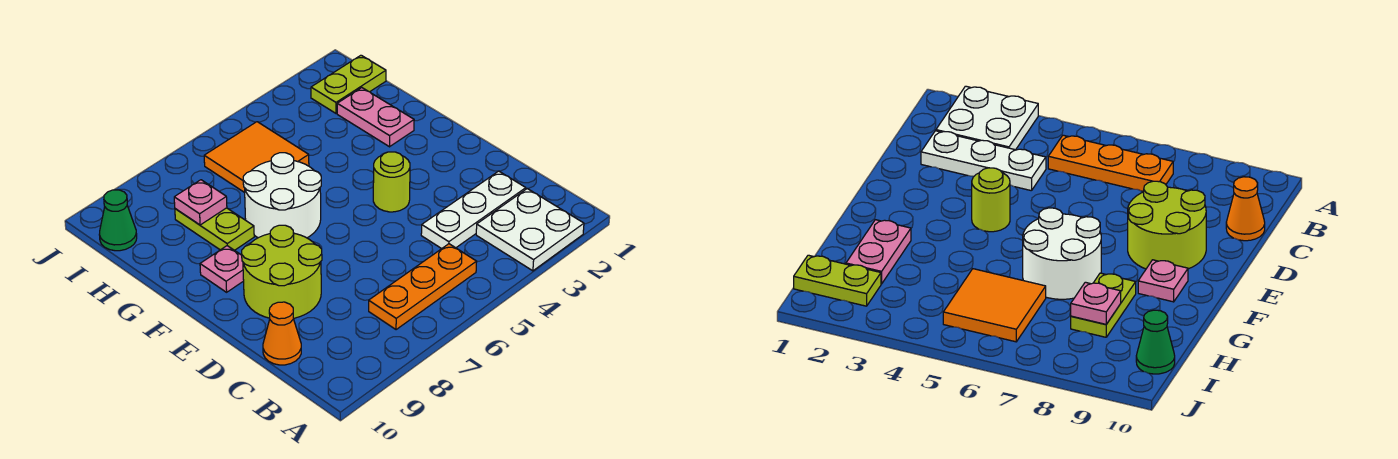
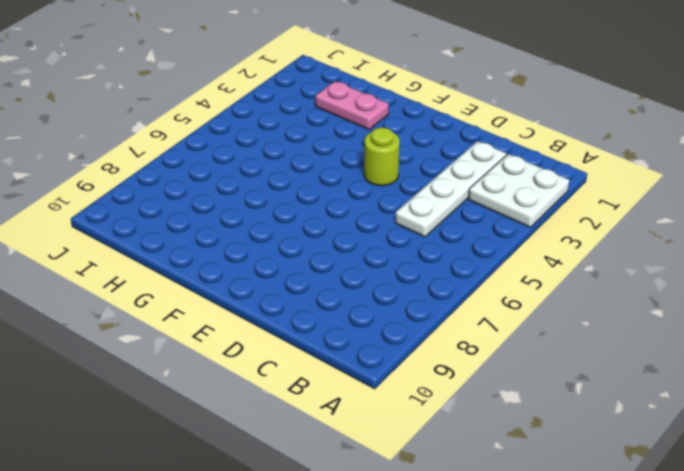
white 1x4 plate [395,141,506,237] -> white 1x3 plate [421,171,526,249]
none -> orange 1x3 plate [369,244,477,330]
none -> orange 1x1 cone [263,302,301,365]
none -> lime 2x2 round brick [242,225,322,318]

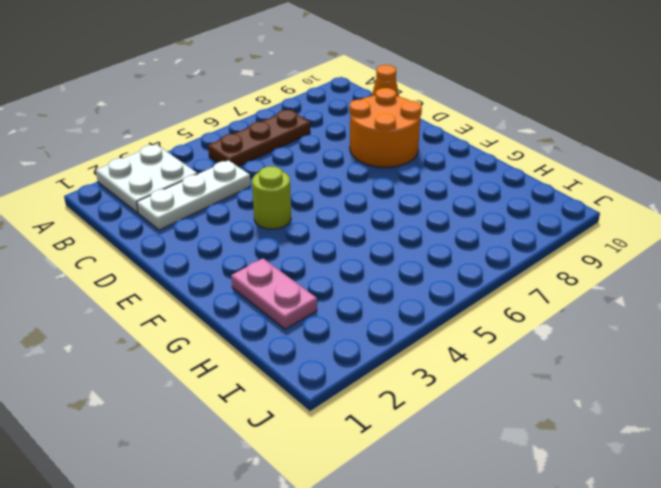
brown 1x3 plate [208,110,310,167] -> orange 1x3 plate [369,244,477,330]
orange 2x2 round brick [349,88,422,167] -> lime 2x2 round brick [242,225,322,318]
none -> white 2x2 round brick [243,153,321,238]
none -> pink 1x1 plate [200,246,244,292]
none -> lime 1x2 plate [175,208,254,250]

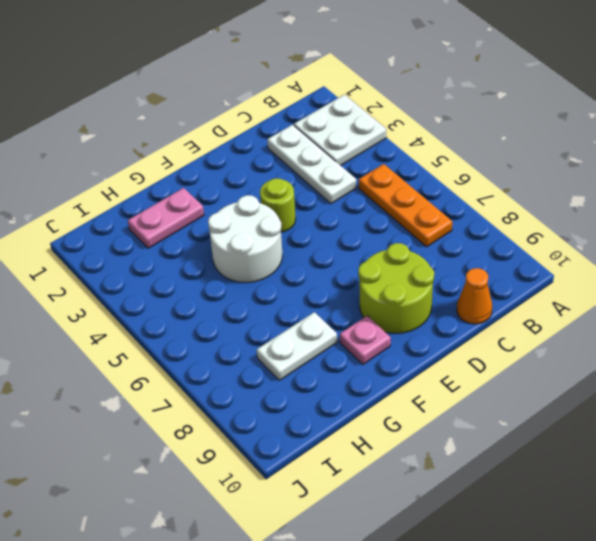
white 2x2 round brick [208,195,282,282] -> white 2x2 round brick moved to [243,153,321,238]
white 1x2 plate [257,312,337,380] -> lime 1x2 plate [175,208,254,250]
none -> orange 2x2 tile [204,122,309,193]
none -> lime 1x2 plate [311,55,386,113]
none -> green 1x1 cone [99,190,137,251]

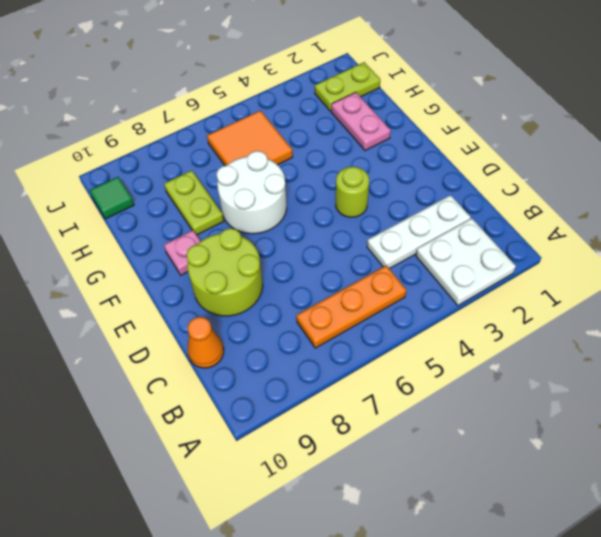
green 1x1 tile [90,177,134,219] -> green 1x1 cone [99,190,137,251]
none -> pink 1x1 plate [174,180,227,225]

